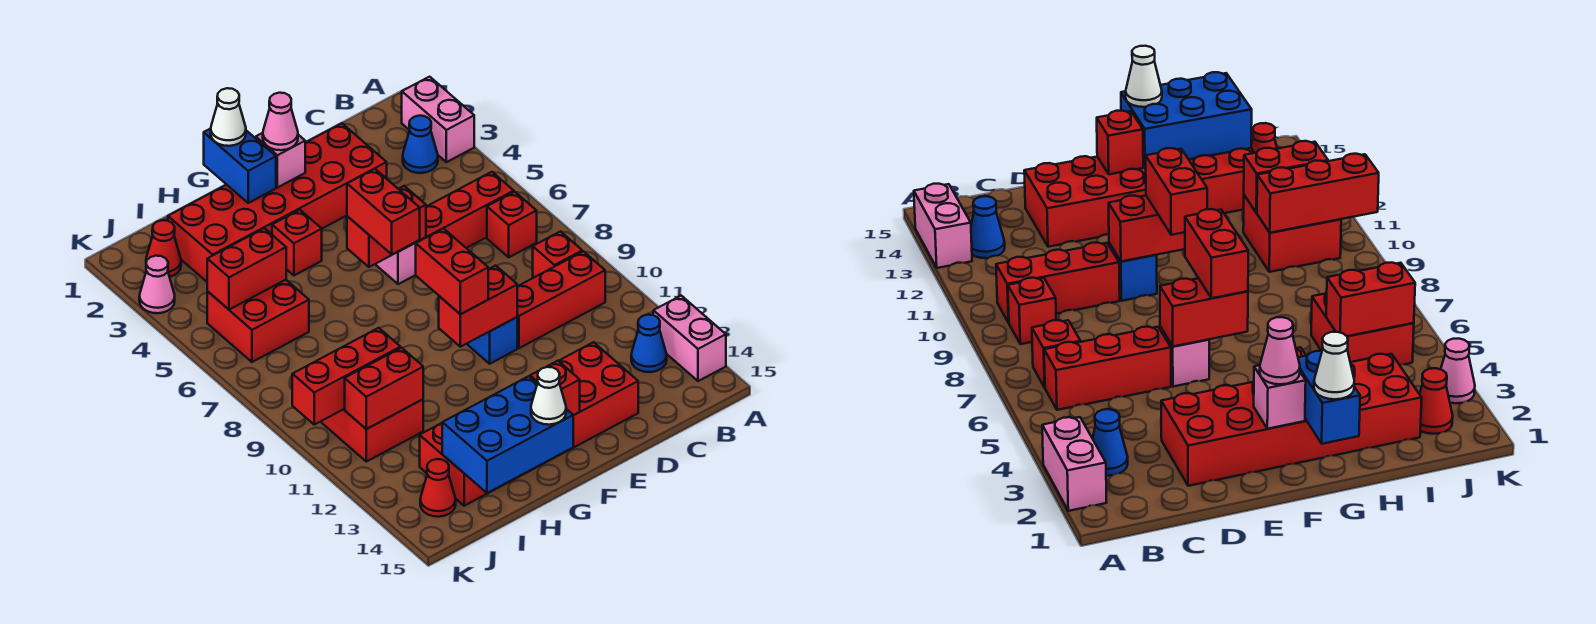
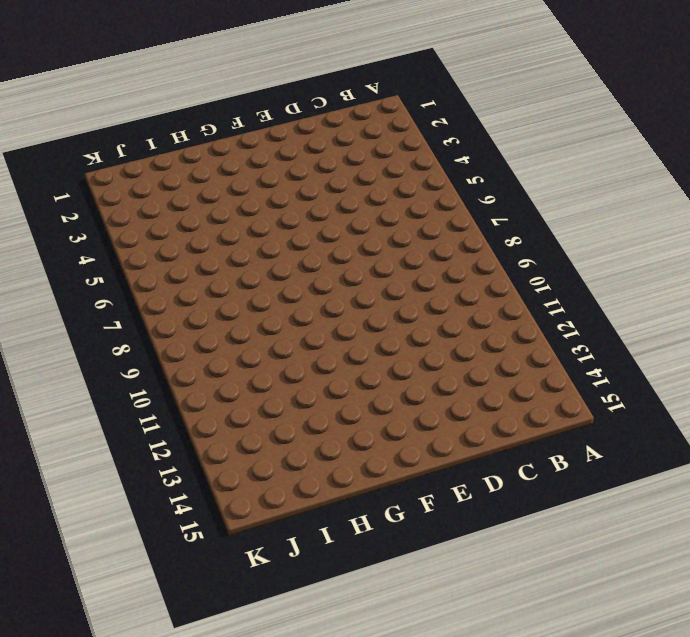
none -> pink 1x2 brick [402,77,474,162]
none -> pink 1x2 brick [653,296,726,381]
none -> blue 1x1 cone [403,116,438,173]
none -> red 1x3 brick [426,172,514,248]

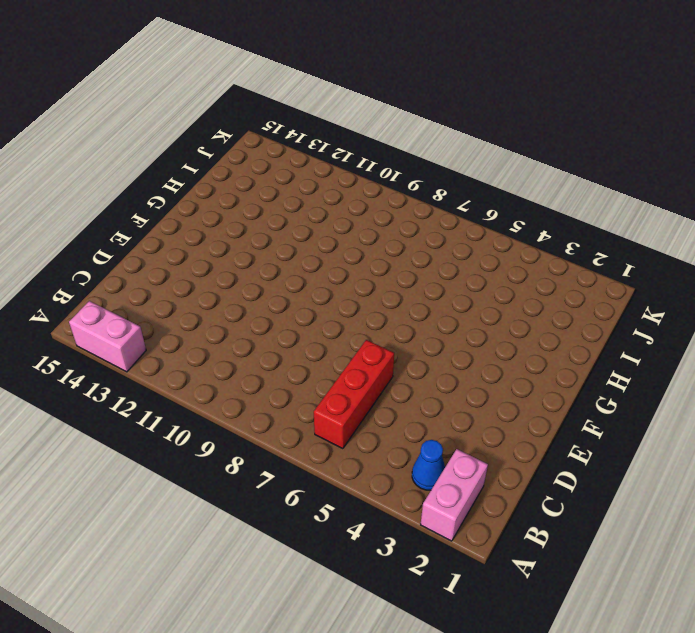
pink 1x2 brick [421,449,488,541] -> pink 1x2 brick turned to [402,77,474,162]
none -> red 1x1 brick [487,192,537,257]
none -> red 1x1 brick [533,232,582,278]
none -> red 1x3 brick [517,251,605,348]
none -> blue 1x1 cone [631,315,667,372]

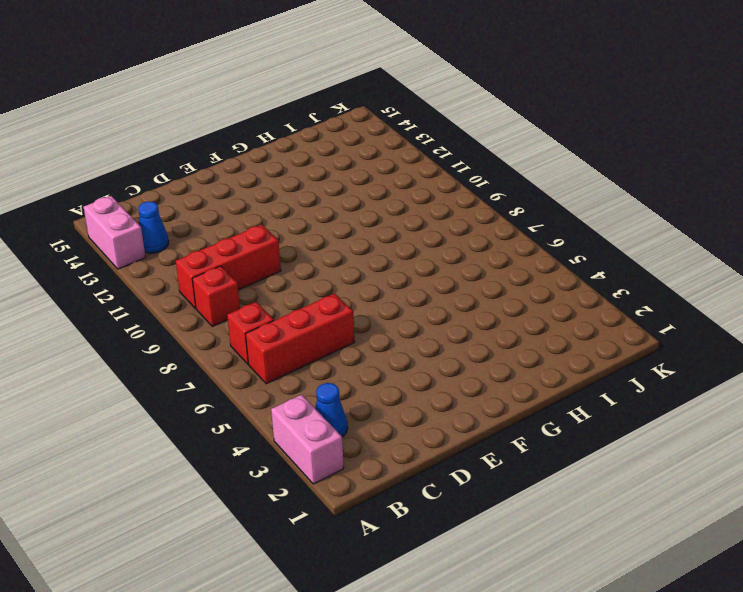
none -> red 2x6 brick [168,123,387,282]
none -> red 2x6 brick [420,342,638,506]
none -> pink 1x1 brick [376,237,426,284]
none -> blue 1x1 brick [468,317,517,364]

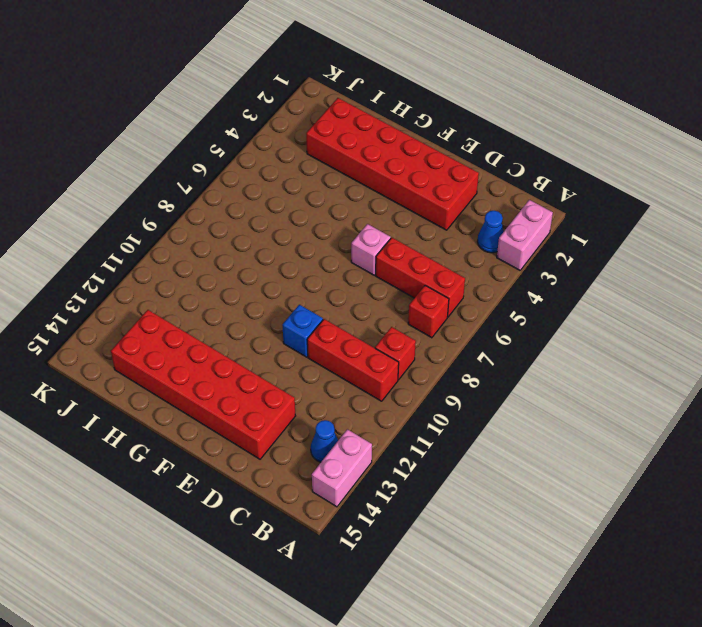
none -> red 1x1 brick [272,210,322,275]
none -> red 2x2 brick [207,280,309,362]
none -> red 2x2 brick [322,399,423,462]
none -> red 1x1 cone [146,220,181,277]

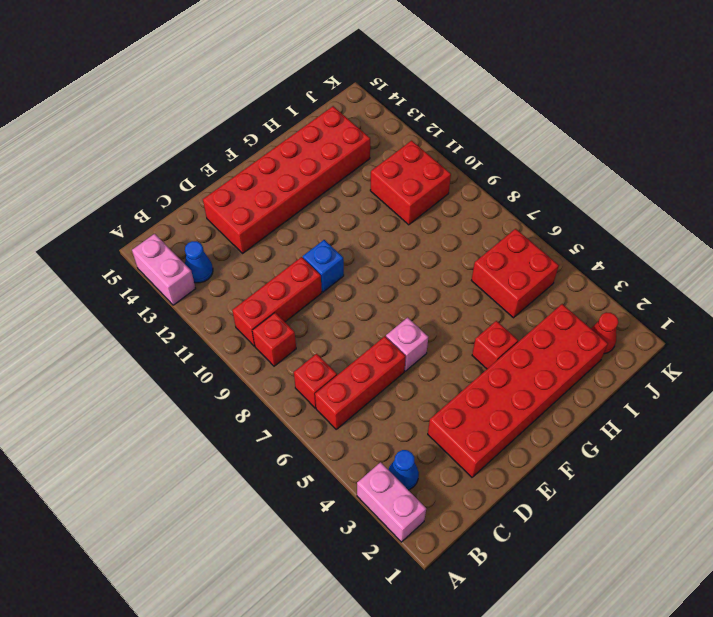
none -> red 1x1 cone [420,459,456,517]
none -> pink 1x1 cone [139,256,175,313]
none -> red 1x2 brick [347,186,426,267]
none -> red 1x2 brick [439,265,517,347]

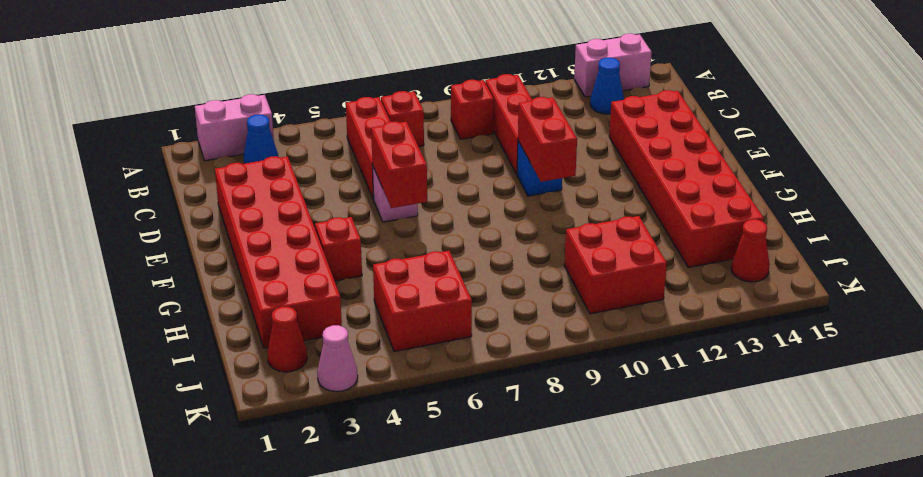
none -> pink 1x1 brick [256,133,305,188]
none -> red 1x1 brick [530,361,580,415]
none -> blue 1x2 brick [204,128,276,203]
none -> blue 2x3 brick [442,376,573,493]

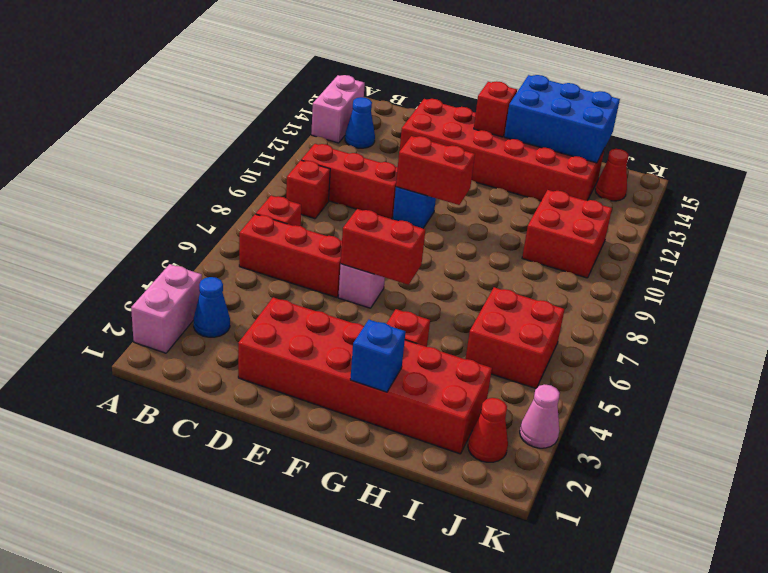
blue 1x1 brick [350,320,405,392] -> blue 1x2 brick [204,128,276,203]
none -> pink 1x1 brick [256,133,305,188]
none -> red 1x2 brick [207,228,286,310]
none -> red 1x3 brick [292,328,401,425]
none -> red 1x2 brick [345,348,423,429]

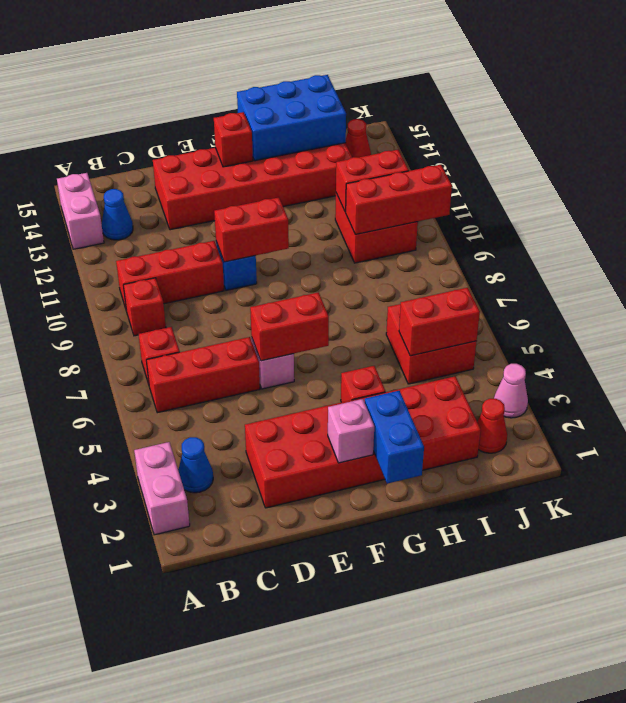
none -> pink 1x1 cone [263,93,298,150]
none -> red 1x2 brick [347,169,420,254]
none -> red 1x2 brick [416,229,488,314]
none -> white 1x1 cone [211,88,246,146]

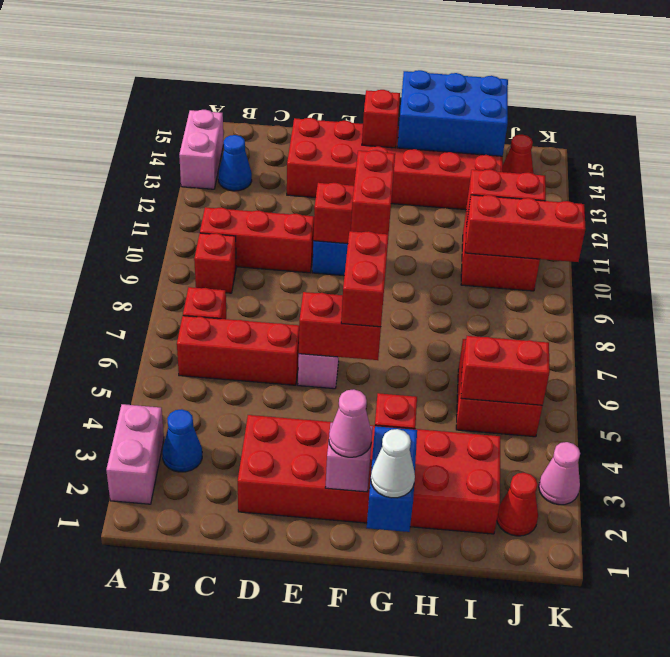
none -> white 1x1 cone [531,367,566,425]

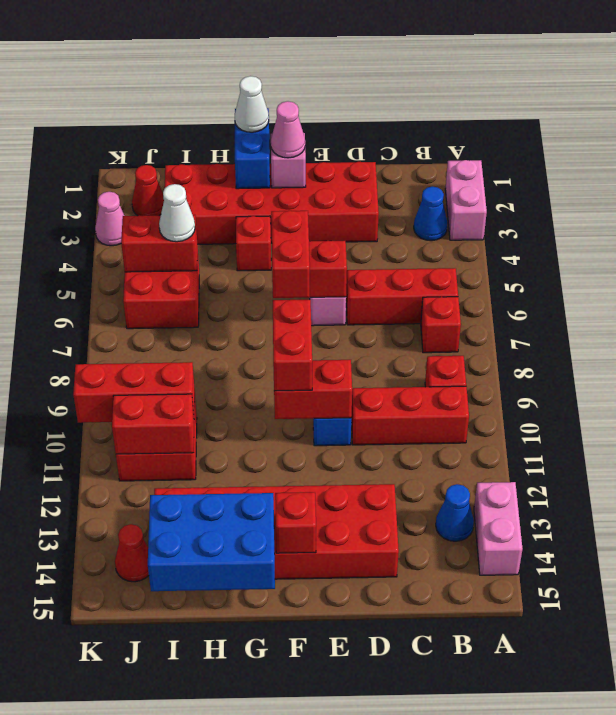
white 1x1 cone [159,184,195,242] -> white 1x1 cone moved to [531,367,566,425]

